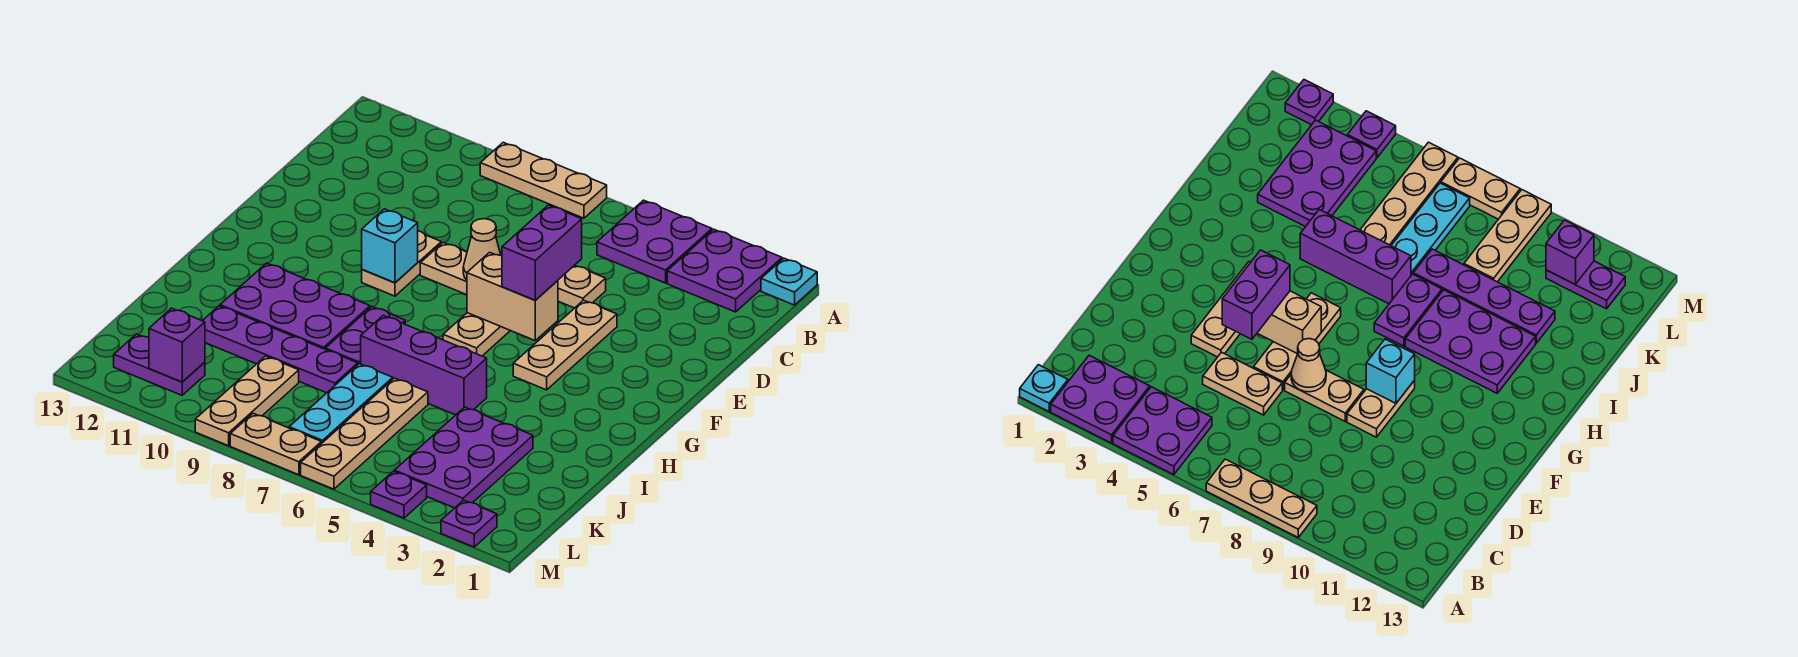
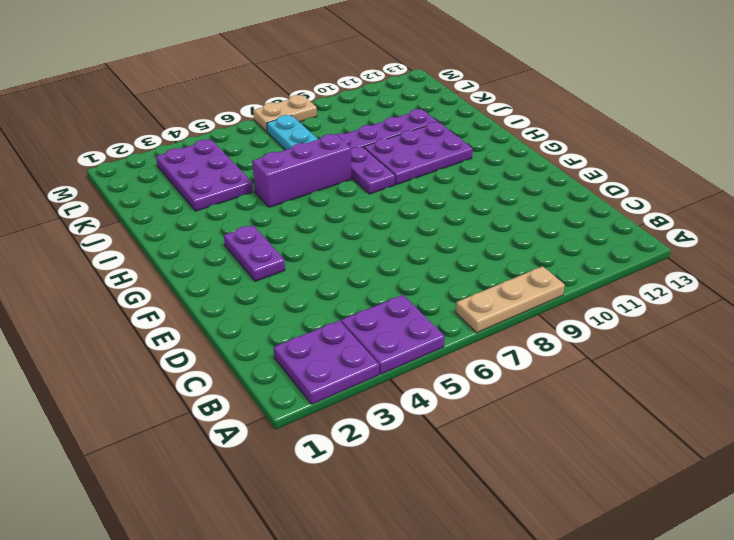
purple 1x2 plate [224,225,285,281] -> purple 1x2 plate turned to [114,334,205,395]
none -> cyan 1x1 plate [761,258,817,305]
none -> tan 1x2 plate [558,265,606,308]
none -> tan 1x3 plate [513,300,617,390]

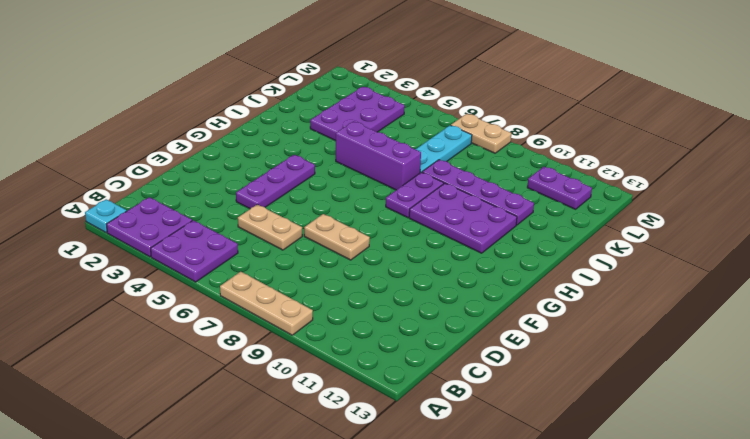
purple 1x3 plate [236,155,315,209] -> tan 1x3 plate [513,300,617,390]
none -> tan 1x3 plate [443,313,510,356]
none -> tan 1x2 plate [362,231,441,296]
none -> tan 1x4 plate [301,378,428,489]

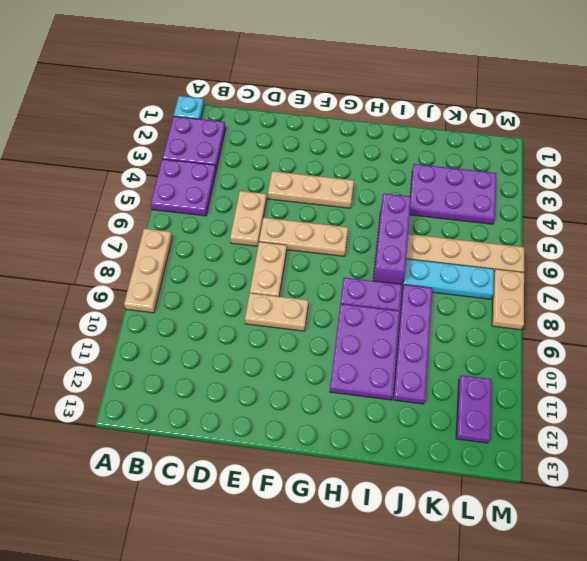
none -> tan 1x3 plate [195,356,299,446]
none -> purple 1x1 plate [441,500,497,547]
none -> purple 1x1 plate [371,471,427,518]

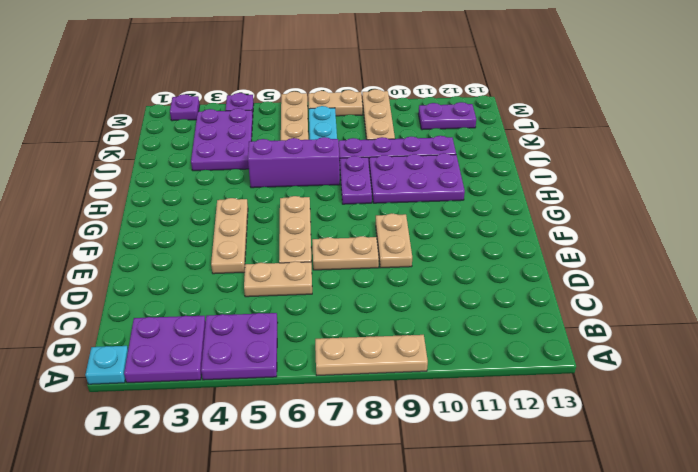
none -> tan 1x1 cone [463,219,501,280]
none -> tan 1x2 brick [467,252,558,340]
none -> cyan 1x1 brick [362,209,418,283]

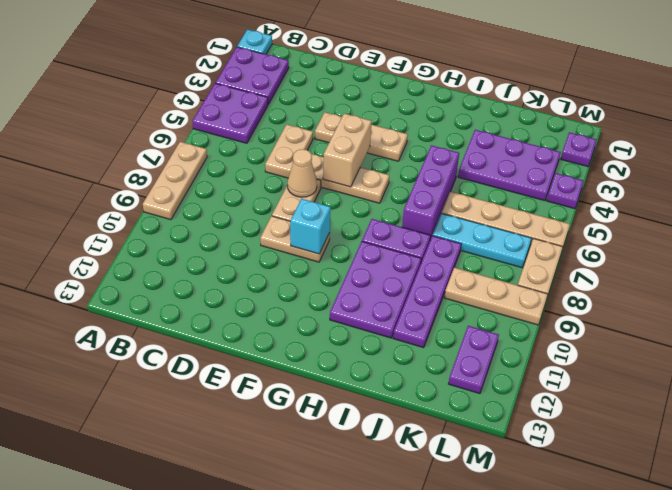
none -> purple 1x1 brick [149,308,205,382]
none -> purple 1x2 brick [502,205,582,300]

